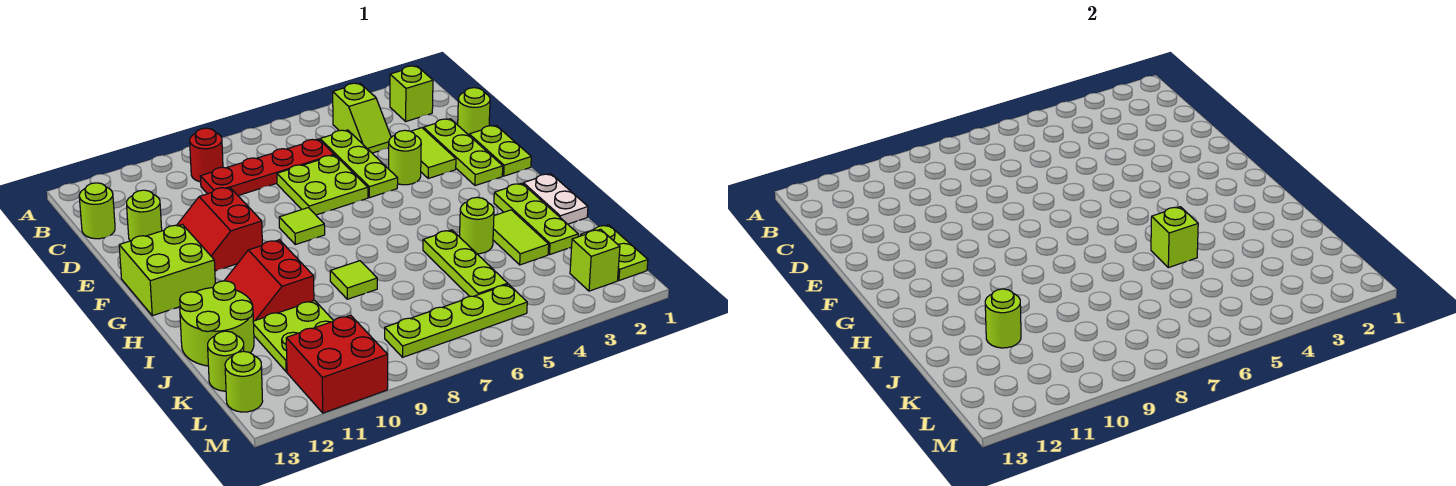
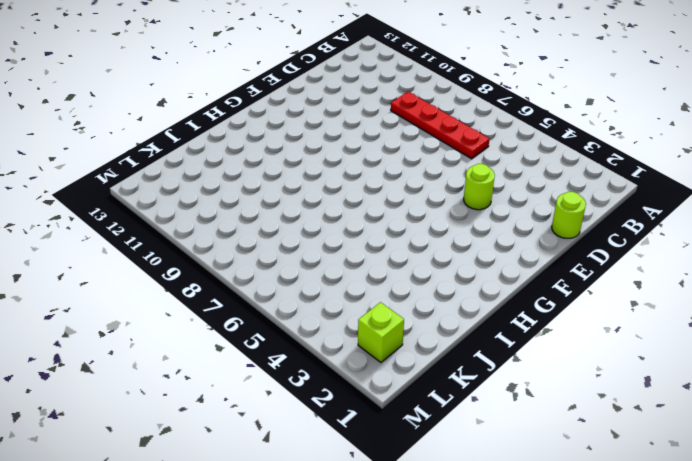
none -> lime 1x1 brick [390,66,433,121]
none -> lime 1x2 slope [333,83,391,153]
none -> red 1x1 round brick [190,128,223,182]
none -> lime 1x3 plate [320,130,398,198]

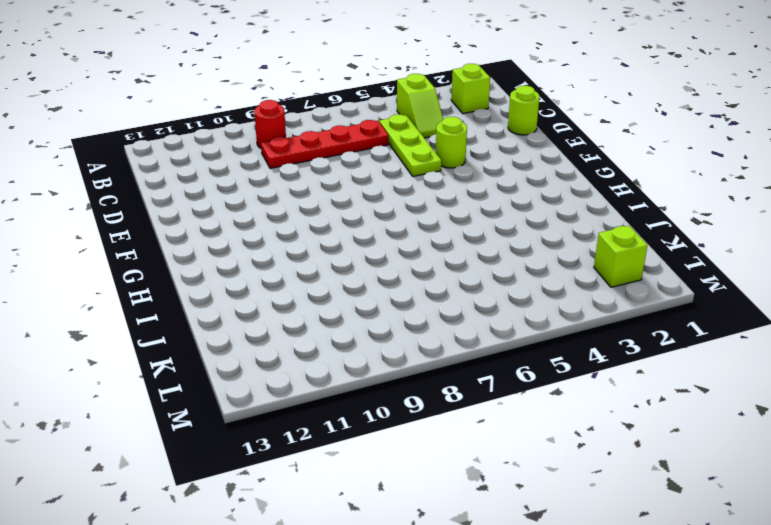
none -> lime 1x1 round brick [79,183,115,239]
none -> lime 1x3 plate [423,119,503,186]
none -> lime 1x2 tile [411,128,456,179]
none -> lime 2x2 plate [277,155,368,215]

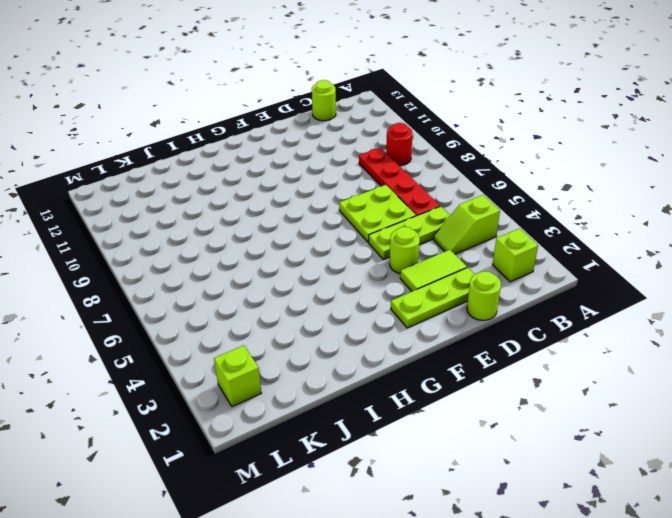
none -> lime 1x1 round brick [127,190,162,241]
none -> lime 1x2 plate [469,126,531,176]
none -> red 2x2 slope [177,187,262,271]
none -> lime 1x1 tile [279,208,325,245]

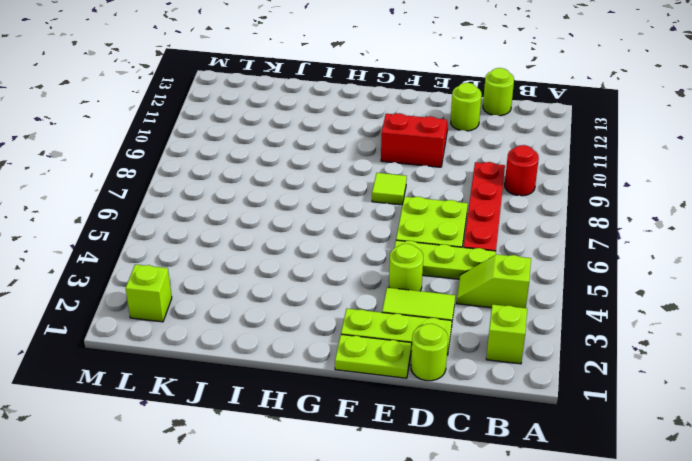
none -> lime 2x2 brick [119,225,215,316]
none -> white 1x2 plate [523,174,588,224]
none -> lime 1x3 plate [494,183,578,254]
none -> red 2x2 slope [224,240,314,321]

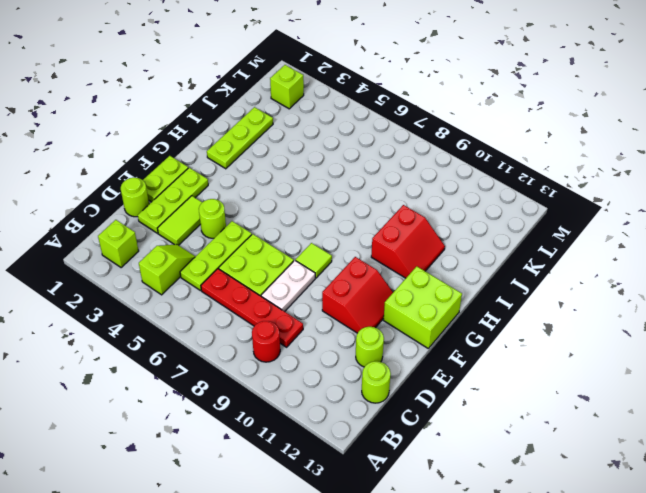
white 1x2 plate [261,260,315,312] -> white 1x2 plate moved to [523,174,588,224]
none -> lime 1x2 tile [493,210,549,265]
none -> lime 1x1 round brick [460,197,494,254]
none -> lime 1x3 plate [423,230,508,297]
none -> lime 1x1 tile [330,261,377,299]

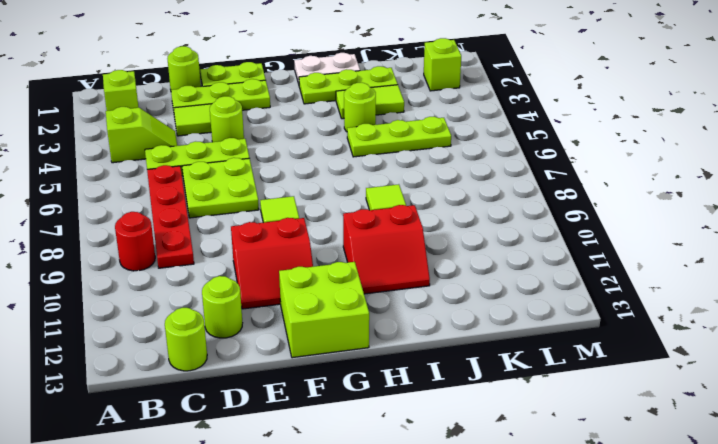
none -> lime 2x2 round brick [180,281,254,366]
none -> lime 2x2 plate [253,300,334,372]
none -> lime 1x2 plate [581,225,648,280]
none -> lime 1x1 round brick [208,331,244,391]

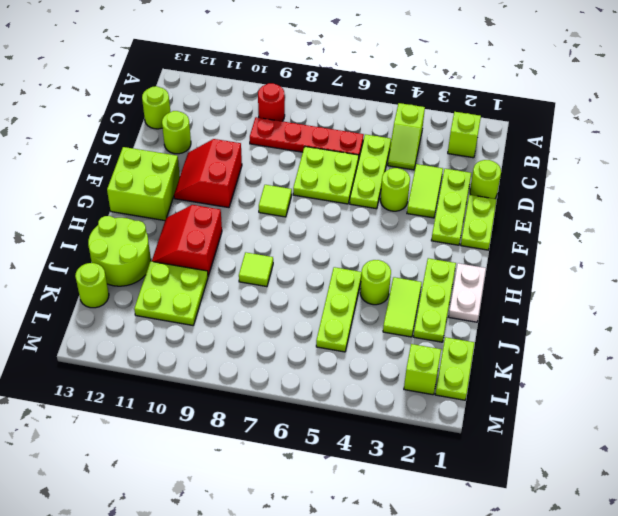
none -> lime 1x4 plate [385,284,527,357]
none -> red 2x2 brick [286,315,388,413]
none -> lime 1x1 round brick [225,351,263,412]
none -> lime 1x1 brick [1151,207,1198,268]

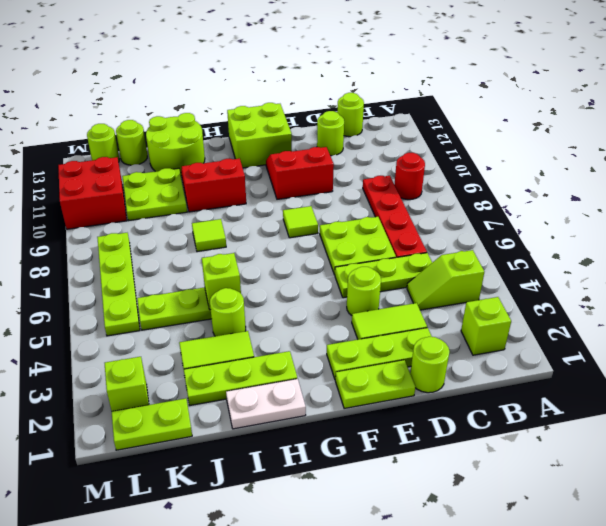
none -> lime 1x1 round brick [985,289,1021,348]

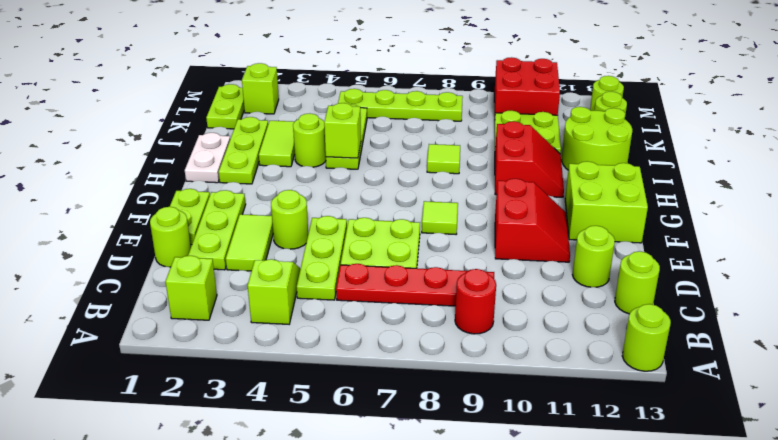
lime 1x1 round brick [622,304,671,371] -> lime 1x1 round brick moved to [985,289,1021,348]

